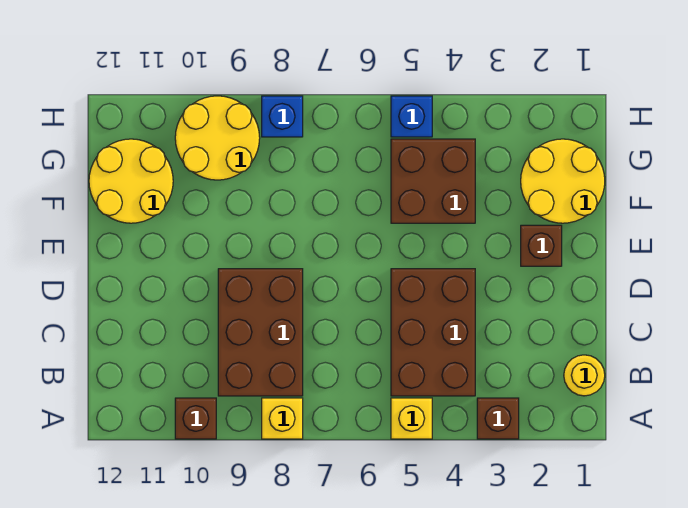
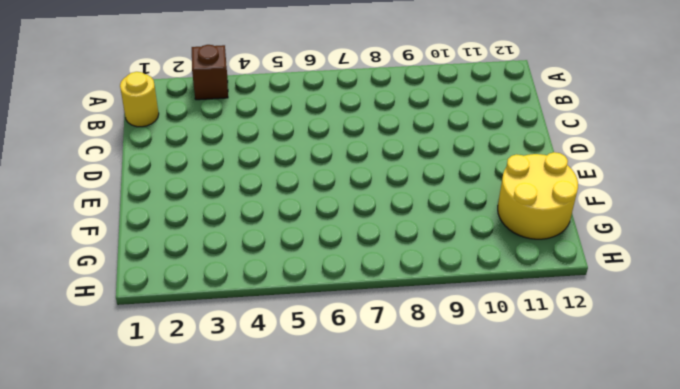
none -> yellow 1x1 brick [391,398,432,439]
none -> yellow 1x1 brick [262,398,303,439]
none -> brown 1x1 brick [175,398,216,439]

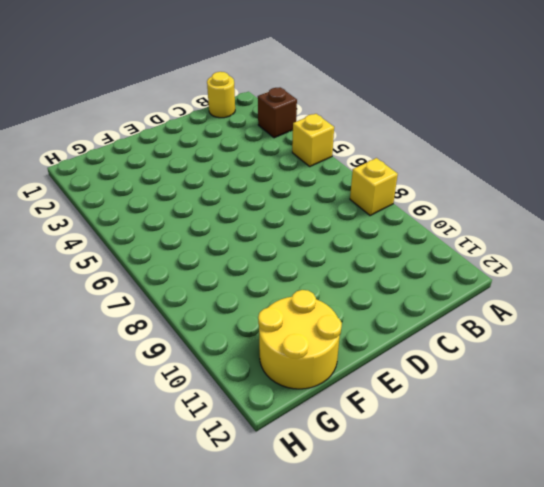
none -> brown 1x1 brick [175,398,216,439]
none -> brown 2x3 brick [391,269,475,396]
none -> brown 2x3 brick [218,269,303,396]

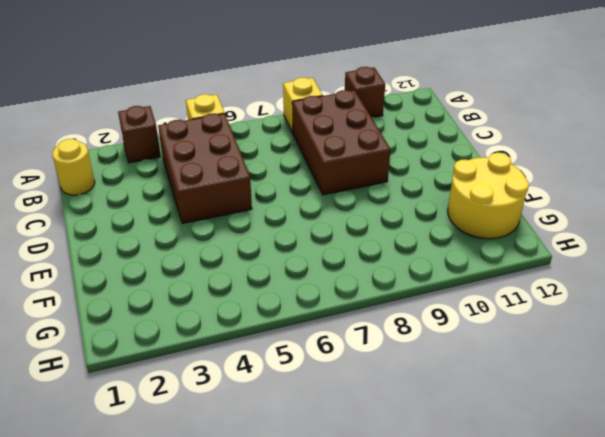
none -> brown 1x1 brick [521,225,562,266]
none -> yellow 2x2 round brick [521,139,605,223]
none -> brown 2x2 brick [391,139,475,223]

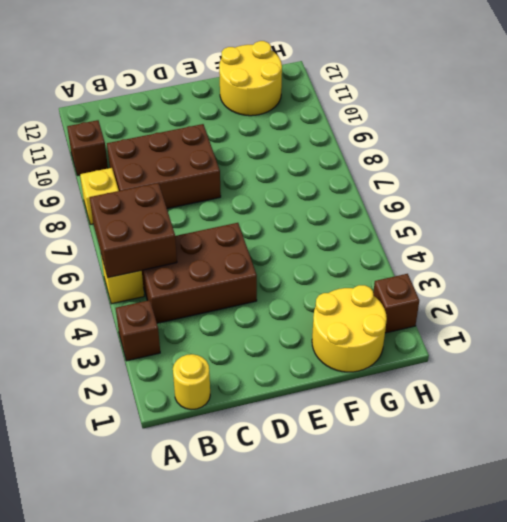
brown 2x2 brick [90,183,177,278] -> brown 2x2 brick moved to [391,139,475,223]
brown 1x1 brick [373,274,419,333] -> brown 1x1 brick moved to [521,225,562,266]
none -> yellow 2x2 round brick [175,96,260,180]
none -> blue 1x1 brick [391,96,432,137]
none -> blue 1x1 brick [262,96,303,137]

